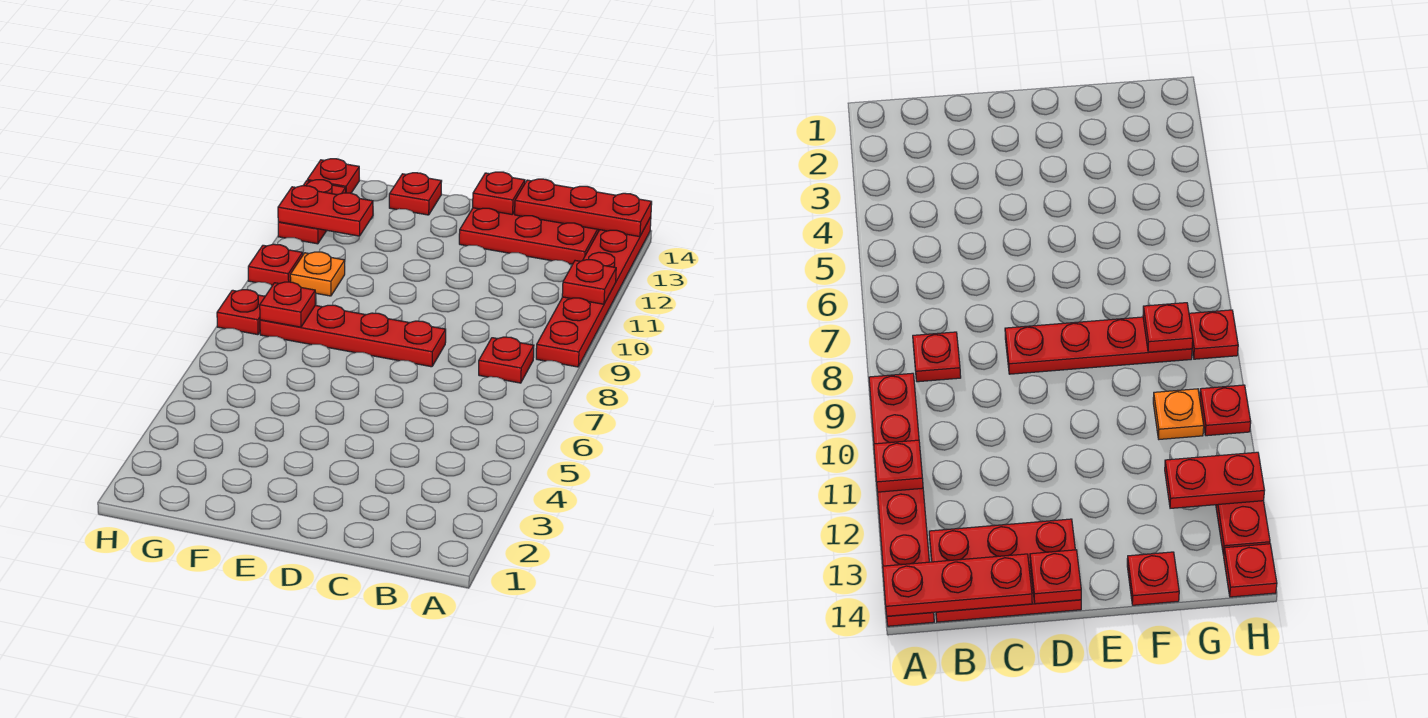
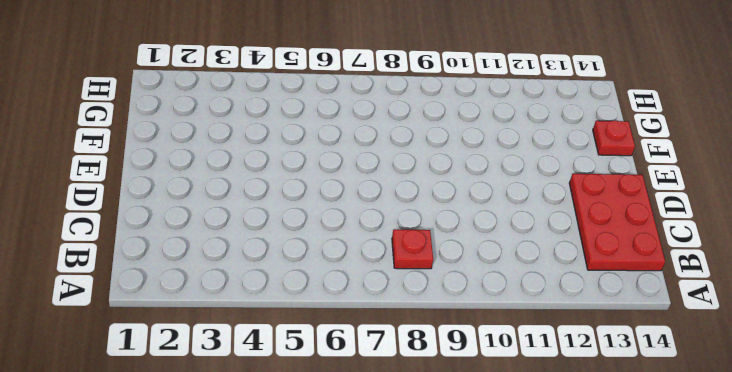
none -> red 1x6 plate [536,217,651,367]
none -> red 1x4 plate [260,305,446,367]
none -> orange 1x1 plate [290,252,345,296]

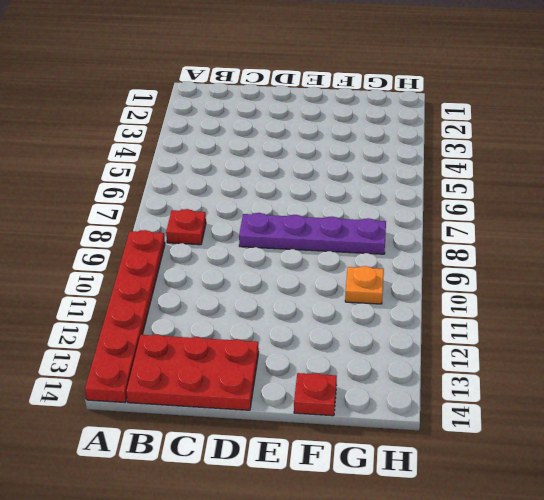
purple 1x4 plate [239,213,386,254] -> red 1x4 plate [260,305,446,367]
none -> red 1x1 plate [217,290,265,335]
none -> red 1x1 plate [248,244,303,285]
none -> red 1x2 plate [278,180,346,244]

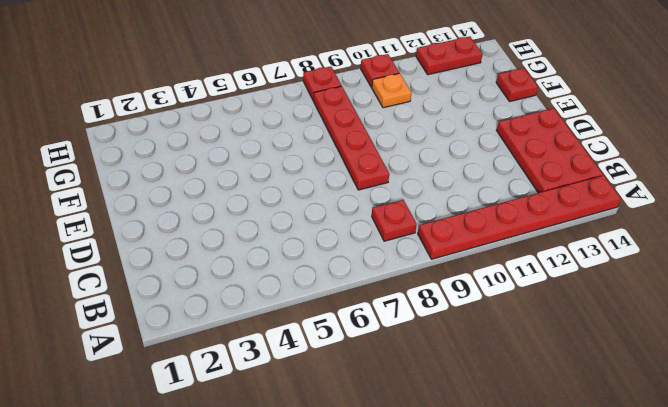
none -> red 1x1 plate [307,159,359,193]
none -> red 1x1 plate [562,260,616,304]
none -> red 1x3 plate [515,179,652,237]

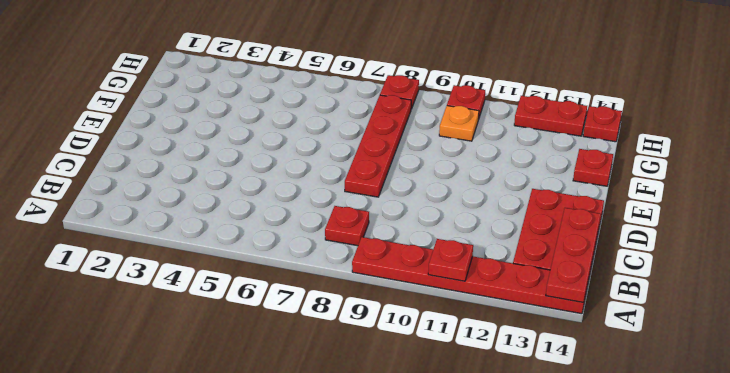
none -> red 1x1 plate [473,172,525,215]
none -> red 1x1 plate [260,282,315,327]
none -> red 1x2 plate [278,186,373,236]

